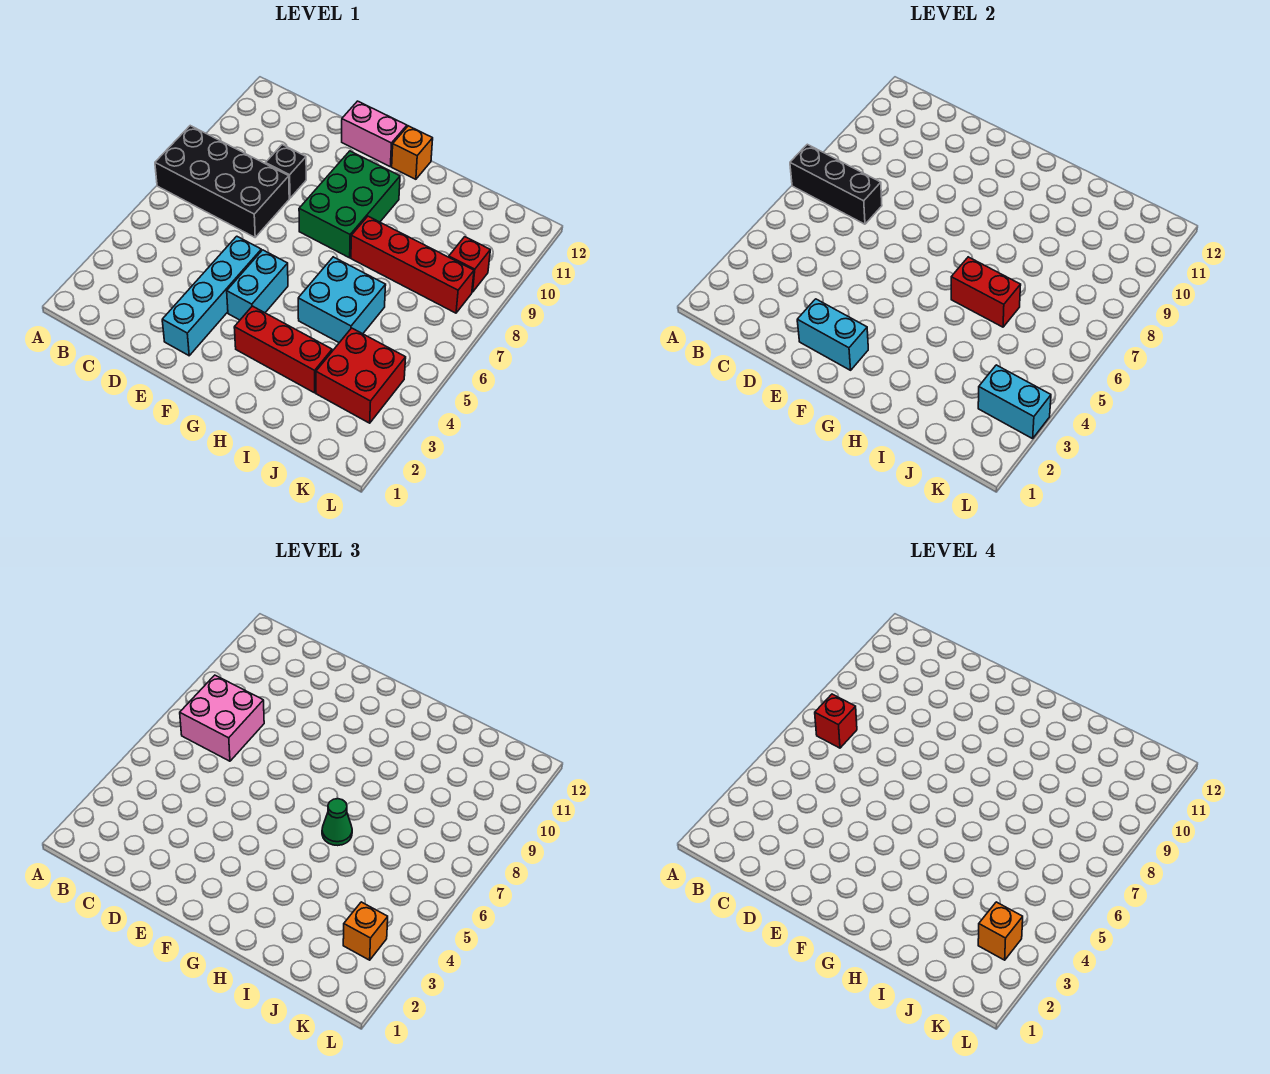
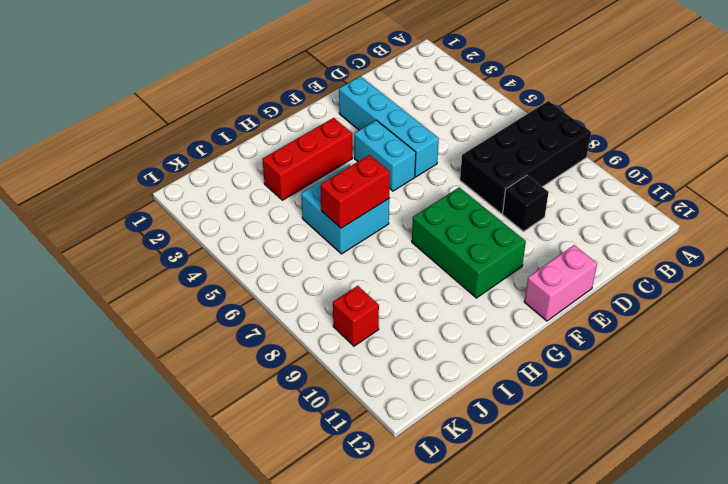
none -> orange 1x1 brick [392,126,433,179]
none -> red 1x4 brick [351,216,474,313]
none -> red 2x2 brick [316,328,406,423]

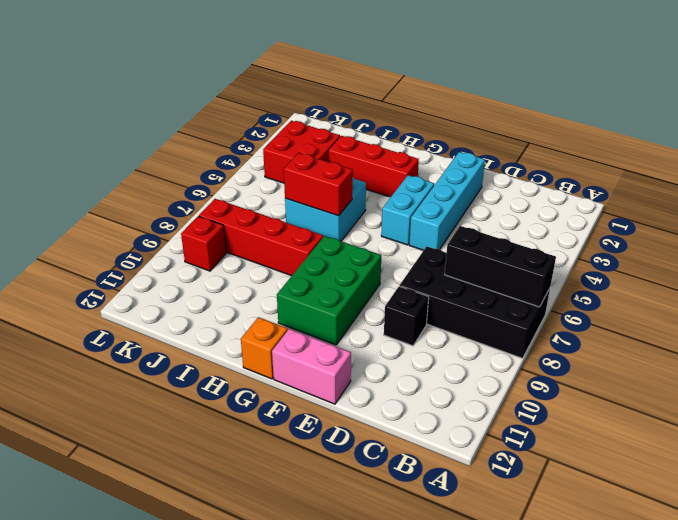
none -> cyan 1x2 brick [797,299,868,370]
none -> cyan 1x2 brick [978,365,1051,439]
none -> pink 2x2 brick [180,675,264,761]

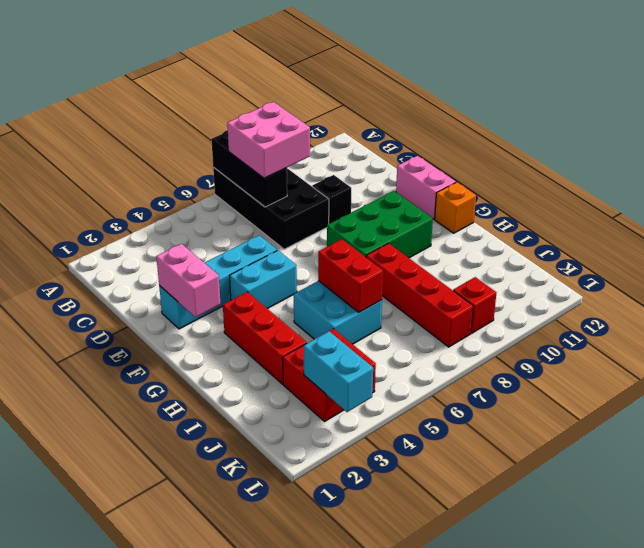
pink 1x2 brick [156,244,220,317] -> cyan 1x2 brick [797,299,868,370]
none -> green 1x1 cone [322,799,352,846]
none -> orange 1x1 brick [343,902,388,960]
none -> red 1x1 brick [815,694,857,748]

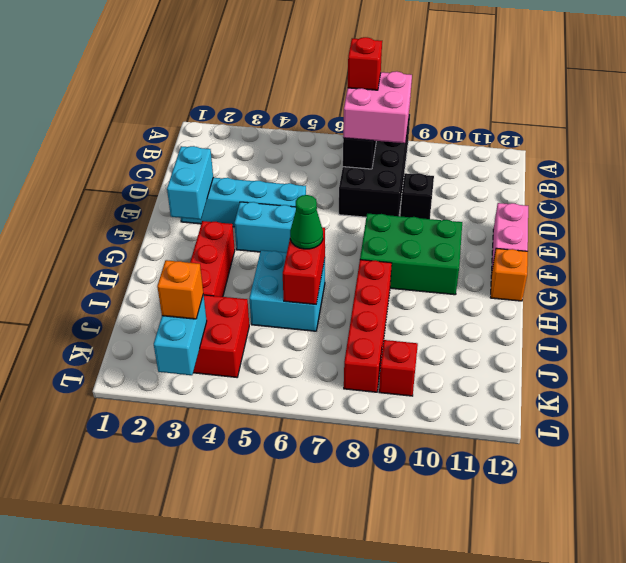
none -> orange 1x1 brick [978,902,1023,960]

